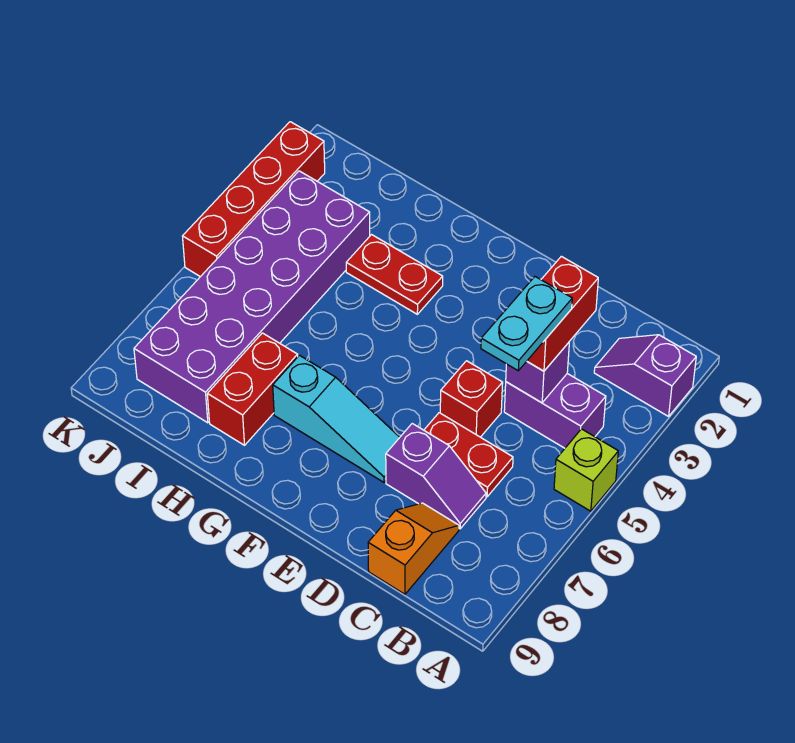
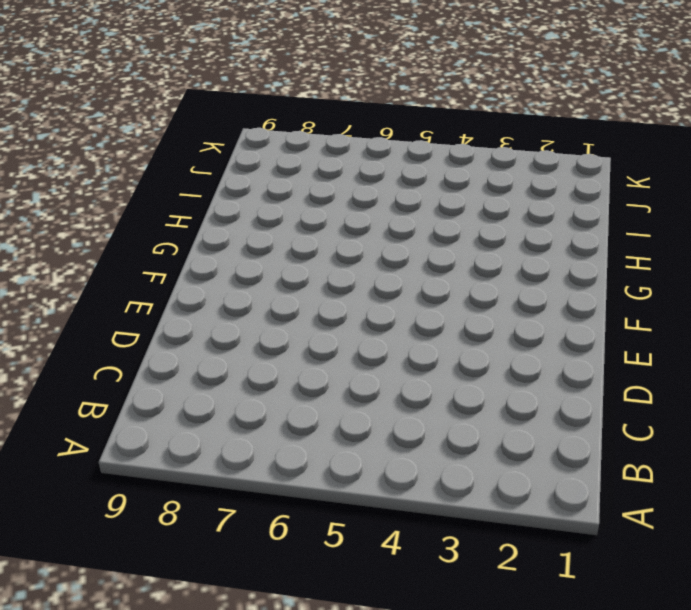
none -> purple 1x2 slope [594,335,696,416]
none -> lime 1x1 brick [554,429,618,511]
none -> purple 1x2 brick [504,374,606,448]

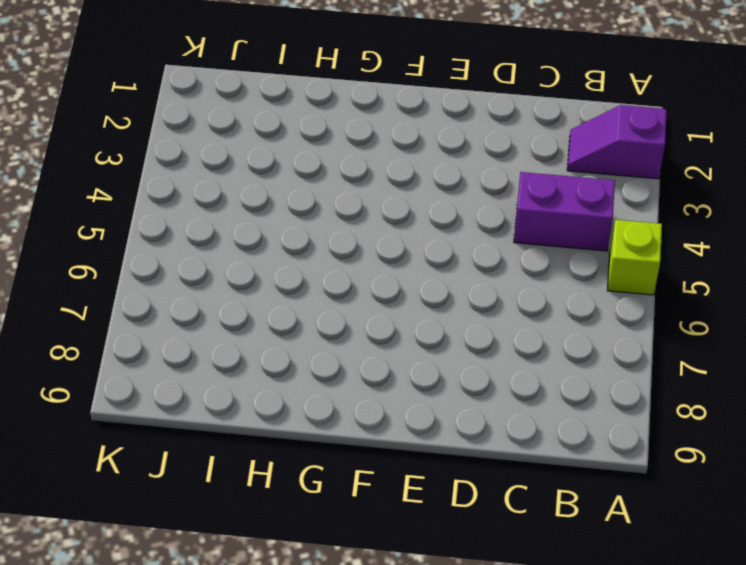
none -> red 1x2 plate [424,413,513,497]
none -> purple 1x2 slope [386,424,486,529]
none -> orange 1x2 slope [368,503,459,594]

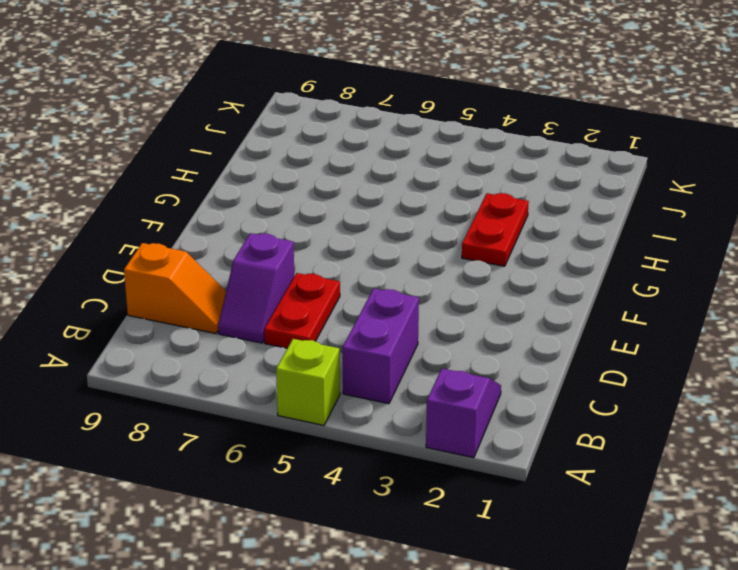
none -> red 1x1 brick [440,361,503,437]
none -> cyan 1x3 slope [273,355,400,482]
none -> red 1x2 brick [207,333,298,445]

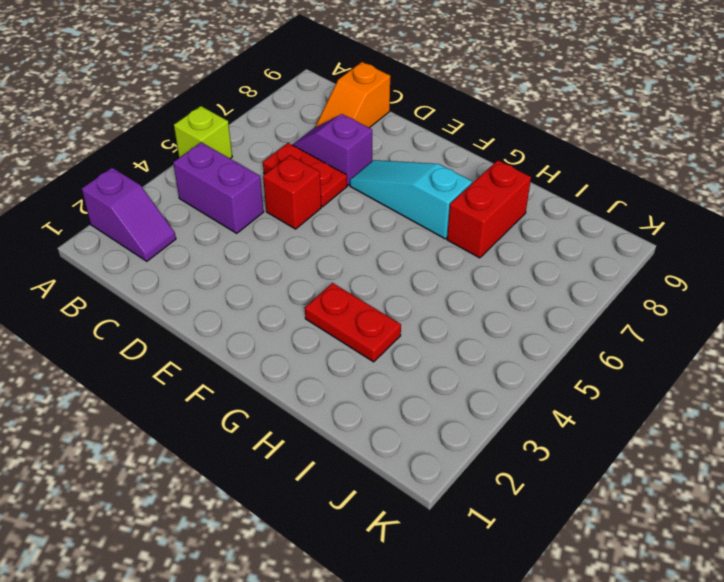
none -> purple 2x6 brick [134,171,370,423]
none -> red 1x4 brick [183,122,325,277]
none -> purple 1x1 brick [506,343,569,403]

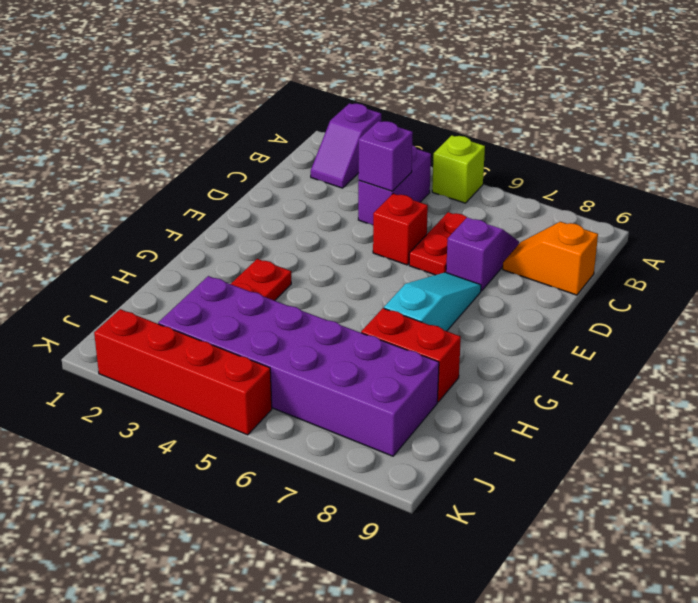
none -> red 1x2 brick [527,256,598,371]
none -> cyan 1x2 plate [481,277,572,371]

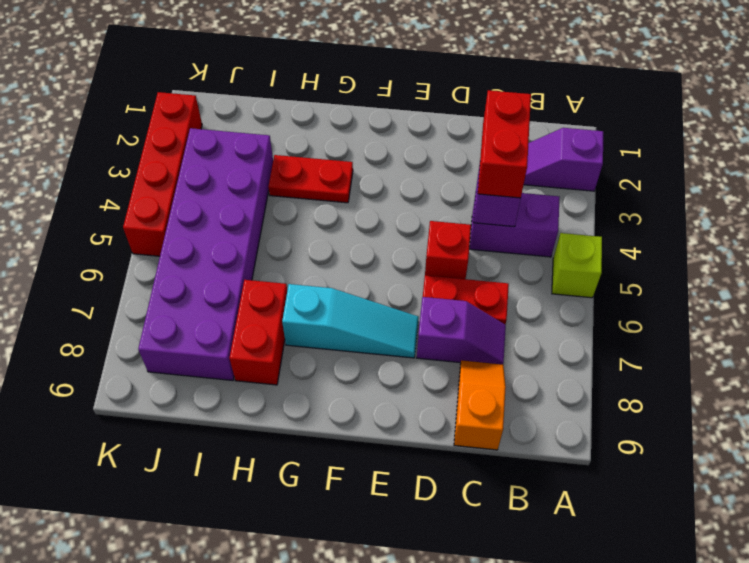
none -> cyan 1x2 plate [481,277,572,371]

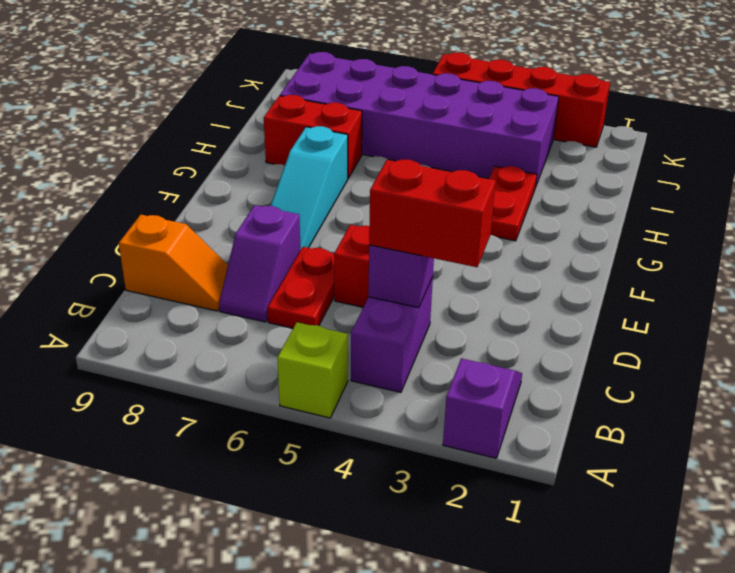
none -> cyan 1x2 plate [481,277,572,371]

